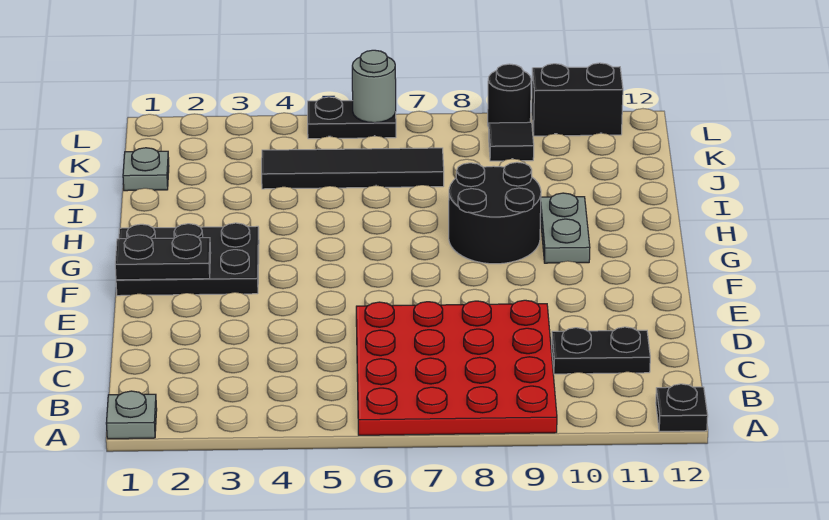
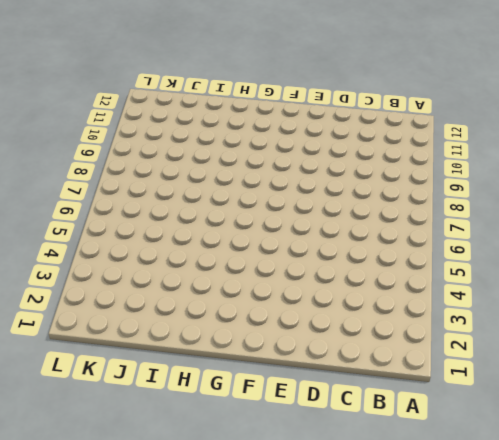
none -> grey 1x1 plate [106,391,157,439]
none -> red 4x4 plate [356,300,557,435]
none -> black 1x1 plate [656,384,708,431]

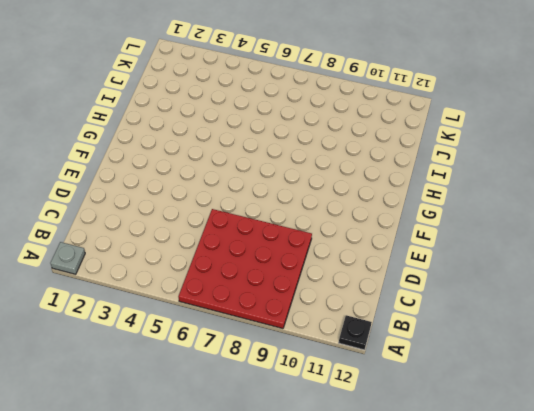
none -> black 1x2 plate [552,327,650,374]
none -> black 2x3 plate [116,223,259,296]
none -> black 2x2 round brick [449,162,541,264]

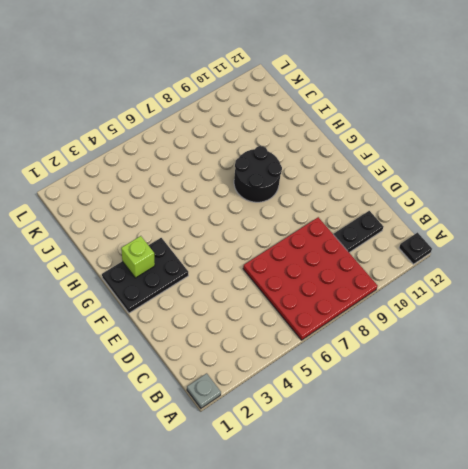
lime 1x1 brick [121,236,155,278] -> none
none -> grey 1x2 plate [540,193,590,263]
none -> grey 1x1 plate [123,148,169,191]
none -> black 1x4 tile [262,148,444,189]

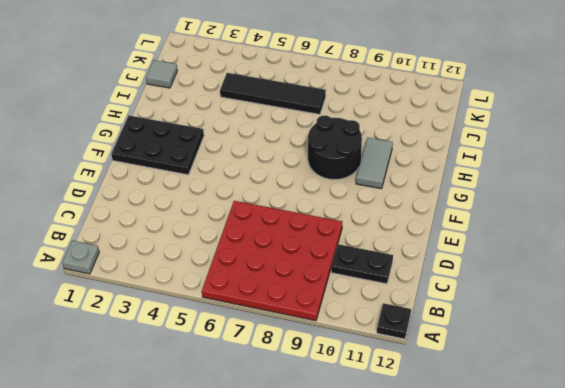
grey 1x2 tile [356,138,393,189] -> grey 1x2 plate [540,193,590,263]
grey 1x1 tile [146,60,177,88] -> grey 1x1 plate [123,148,169,191]
none -> black 1x1 tile [489,122,534,161]
none -> black 1x2 plate [308,97,396,139]
none -> black 1x1 round brick [488,64,531,127]

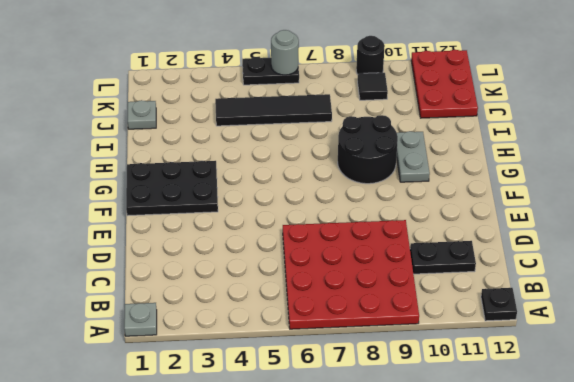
red 2x3 plate [411,50,478,118] -> black 1x2 brick [532,63,623,136]
none -> black 1x2 plate [115,234,211,280]

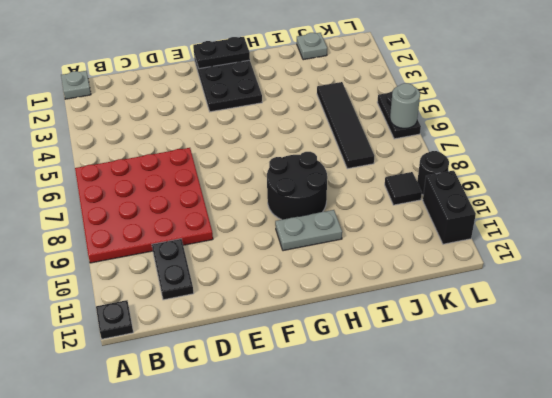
black 1x2 plate [193,37,250,69] -> black 1x2 plate turned to [115,234,211,280]

